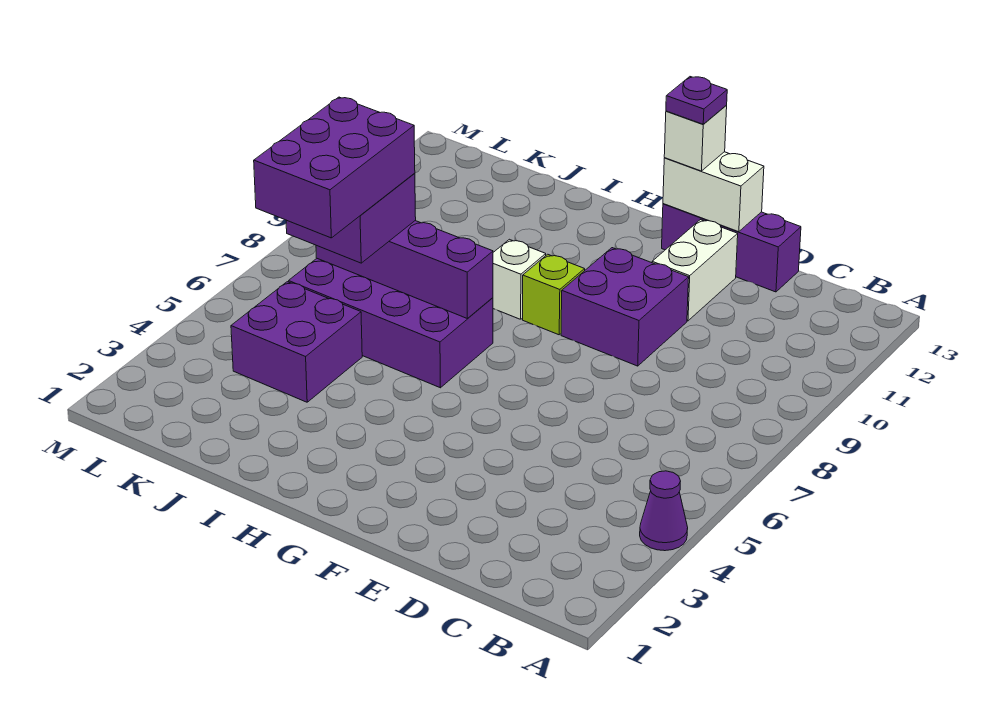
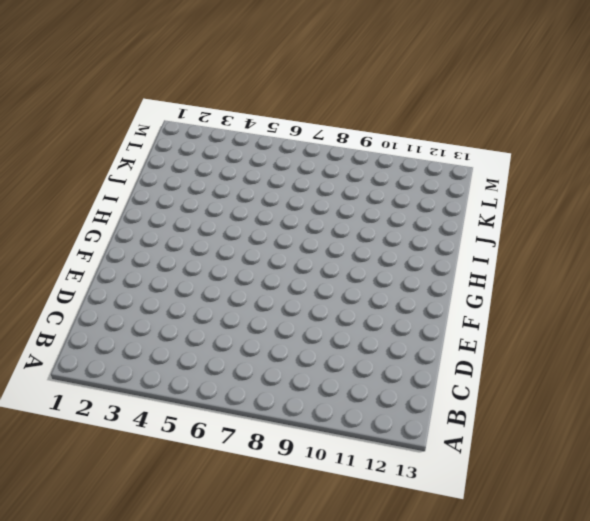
none -> purple 1x1 cone [640,471,688,551]
none -> purple 1x3 brick [662,204,801,292]
none -> purple 2x2 brick [561,248,689,366]

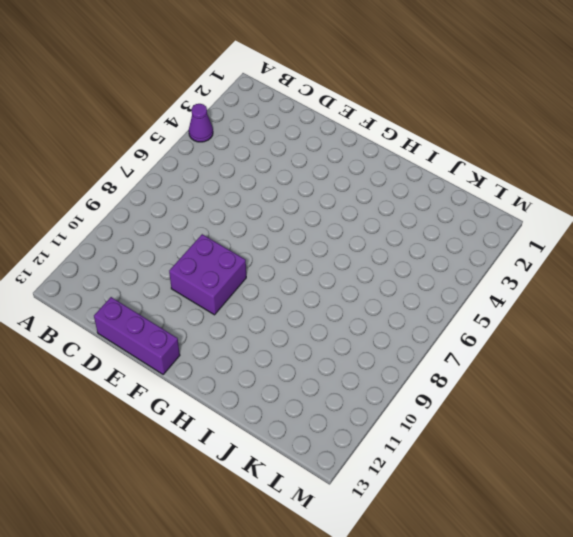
none -> white 1x2 brick [652,220,738,321]
none -> lime 1x1 brick [523,254,585,335]
none -> purple 2x4 brick [289,259,493,388]

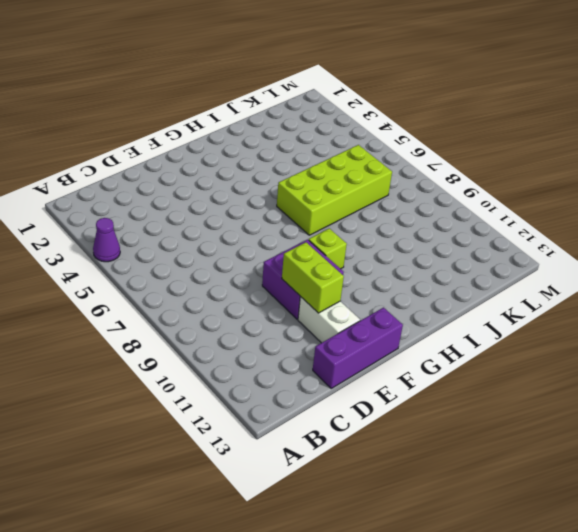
lime 1x2 brick [282,242,344,313] -> none
lime 2x4 brick [277,145,392,235] -> purple 2x4 brick [289,259,493,388]
none -> white 1x1 brick [493,239,546,319]
none -> purple 2x2 brick [231,282,362,402]
none -> white 1x2 brick [663,152,764,232]

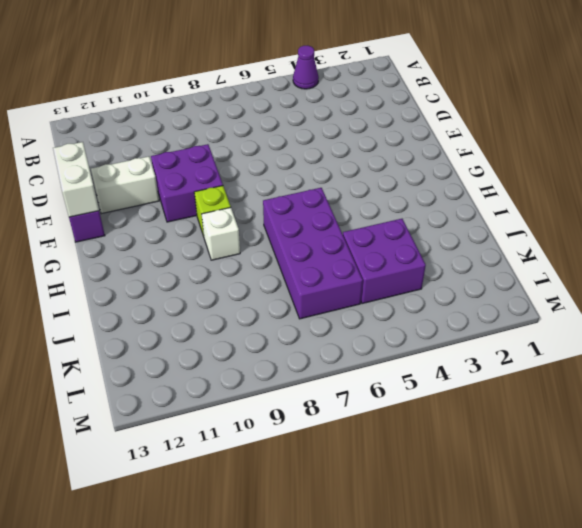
none -> purple 1x4 brick [316,221,493,318]
none -> white 1x1 brick [664,106,727,171]
none -> purple 2x2 brick [286,173,416,263]

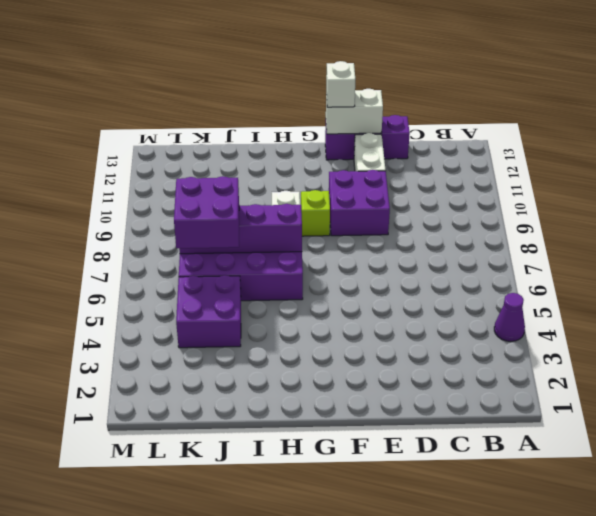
none -> purple 1x1 plate [666,77,727,124]
none -> purple 2x3 brick [254,97,415,238]

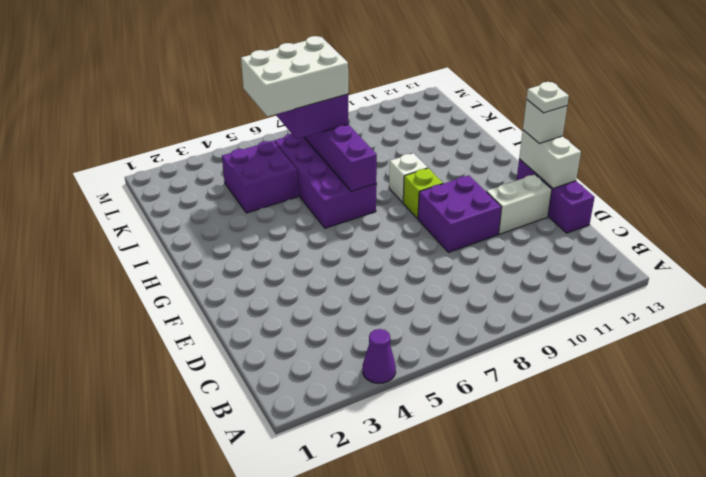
white 1x1 plate [527,82,569,113] -> purple 1x1 plate [666,77,727,124]
white 2x3 brick [241,36,348,117] -> purple 2x3 brick [254,97,415,238]

